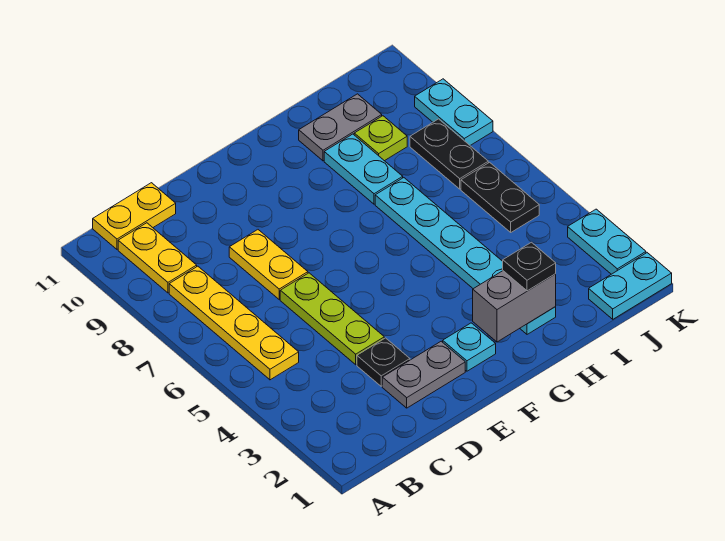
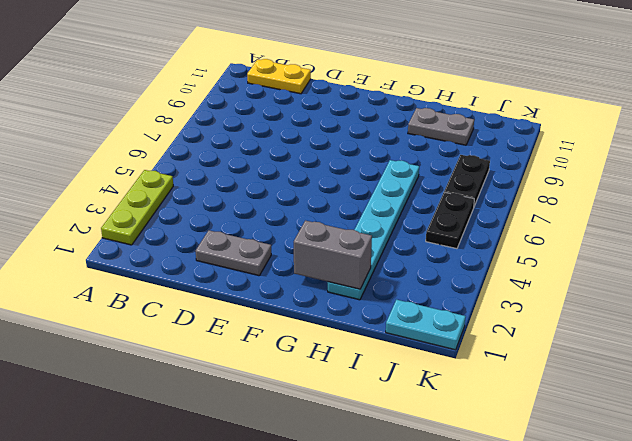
lime 1x3 plate [101,170,173,245] -> lime 1x3 plate moved to [280,273,384,365]
none -> yellow 1x4 plate [169,266,299,380]
none -> yellow 1x2 plate [118,223,197,293]
none -> black 1x1 plate [357,338,410,386]

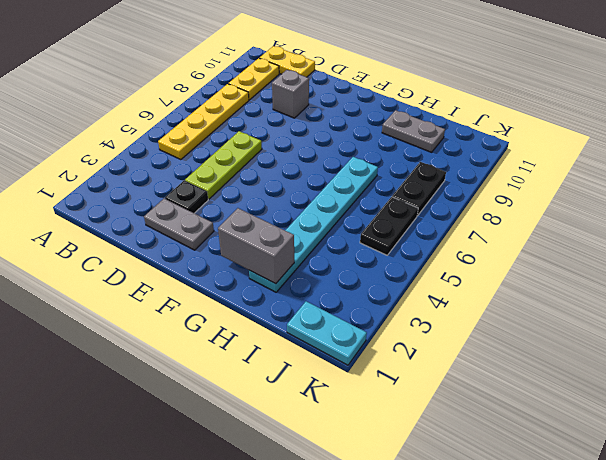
grey 1x1 brick [272,70,309,118] -> none
none -> yellow 1x2 plate [229,230,308,299]
none -> cyan 1x1 plate [443,323,496,371]
none -> cyan 1x2 plate [324,134,403,204]

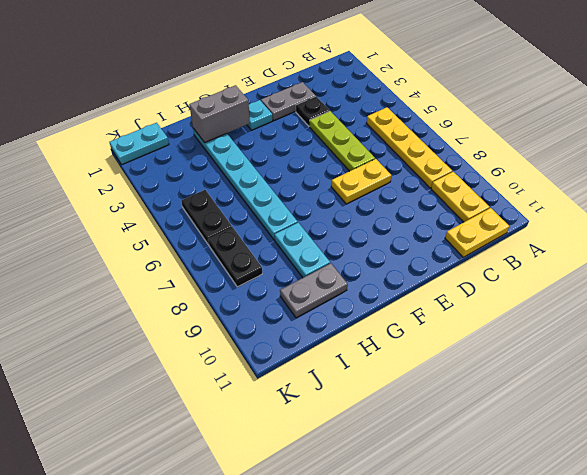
yellow 1x2 plate [331,159,391,204] -> yellow 1x2 plate turned to [229,230,308,299]
none -> lime 1x1 plate [354,116,407,161]
none -> cyan 1x2 plate [568,209,646,274]
none -> cyan 1x2 plate [415,79,493,145]

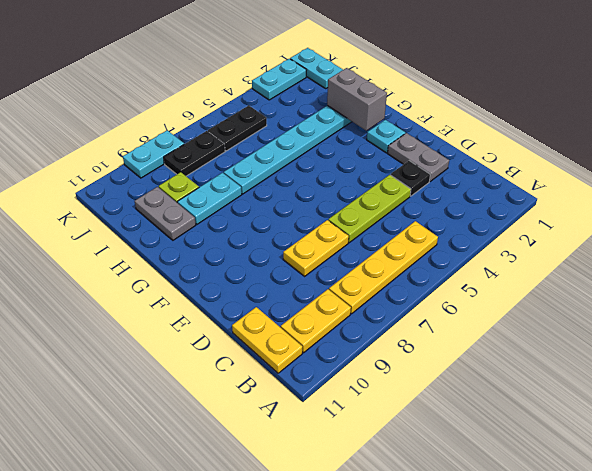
none -> black 1x1 plate [503,242,556,291]

